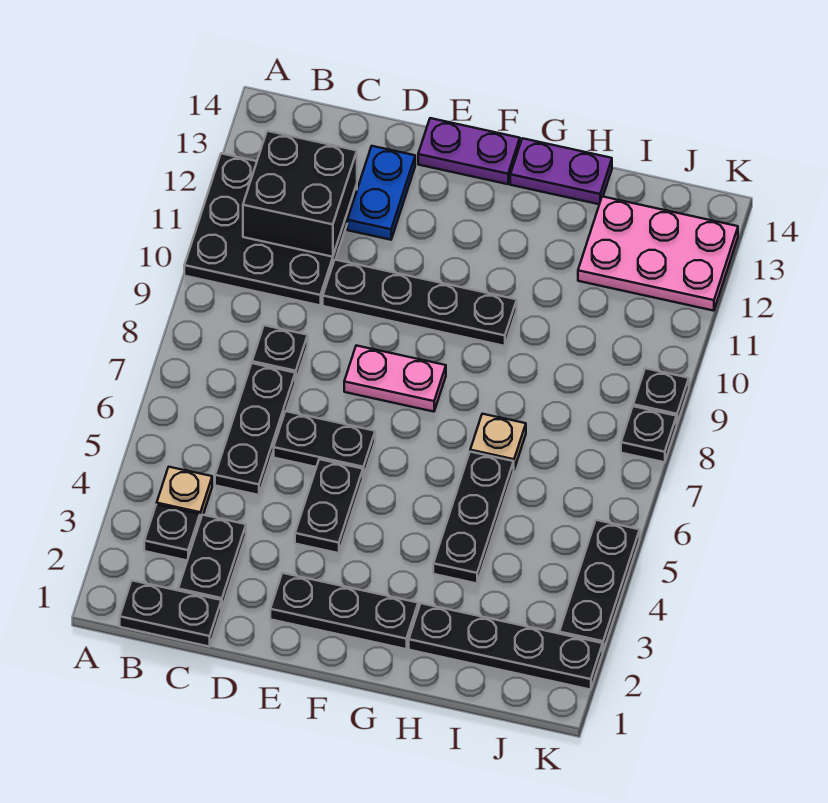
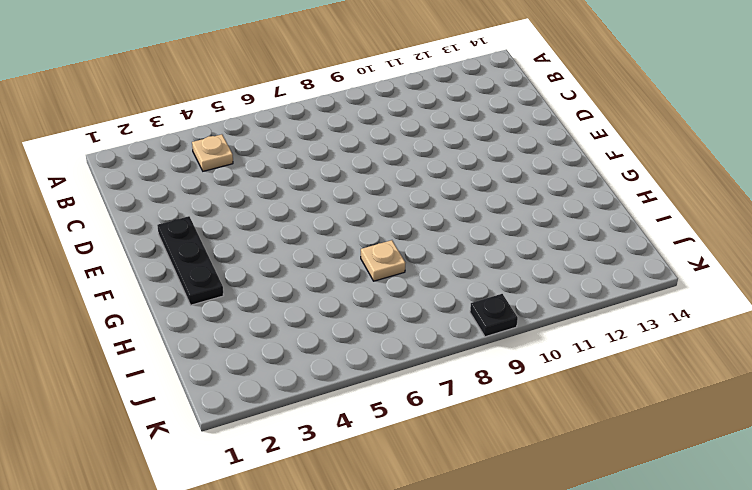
none -> black 3x3 plate [184,153,357,305]
none -> black 1x2 plate [120,581,221,647]
none -> black 1x1 plate [144,505,200,560]

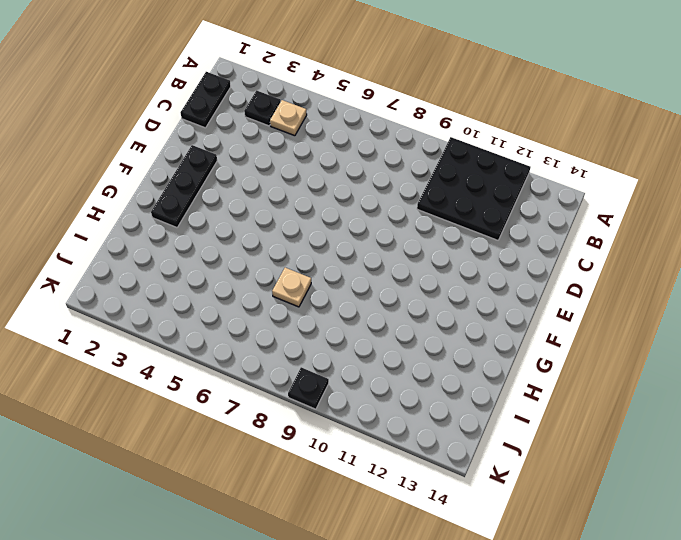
none -> black 1x2 plate [178,515,246,609]
none -> black 1x3 plate [215,363,295,495]
none -> black 1x1 plate [252,325,308,381]

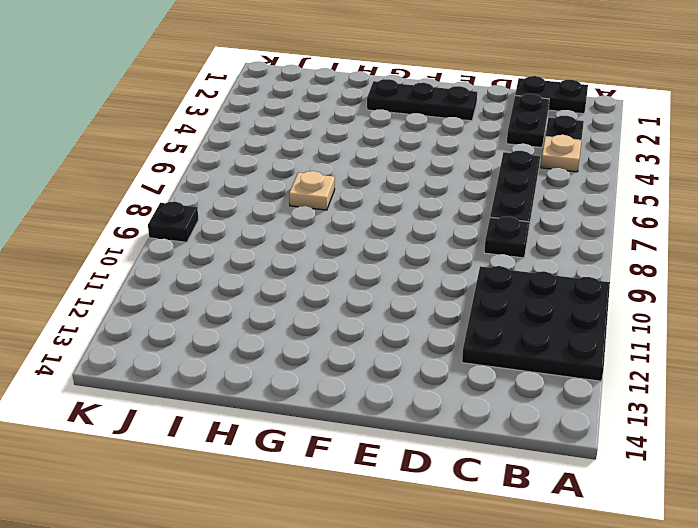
none -> black 1x2 plate [274,411,375,477]
none -> black 1x4 plate [323,260,517,346]
none -> blue 1x2 plate [347,146,415,240]

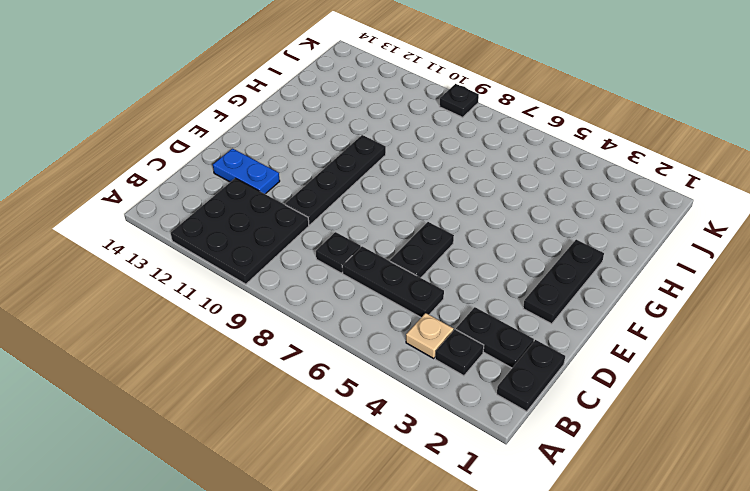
none -> black 1x2 plate [295,459,363,553]
none -> pink 1x2 plate [344,345,446,412]
none -> purple 1x2 plate [418,118,520,184]

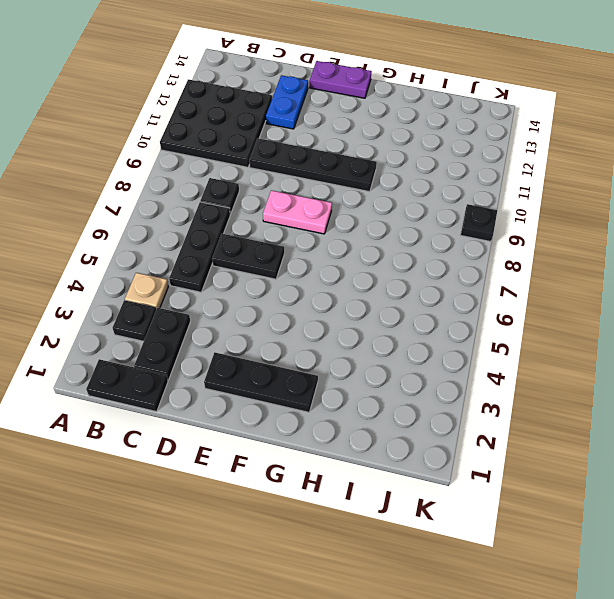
none -> black 1x2 plate [295,459,363,553]
none -> purple 1x2 plate [510,138,612,204]
none -> black 1x4 plate [409,603,603,690]

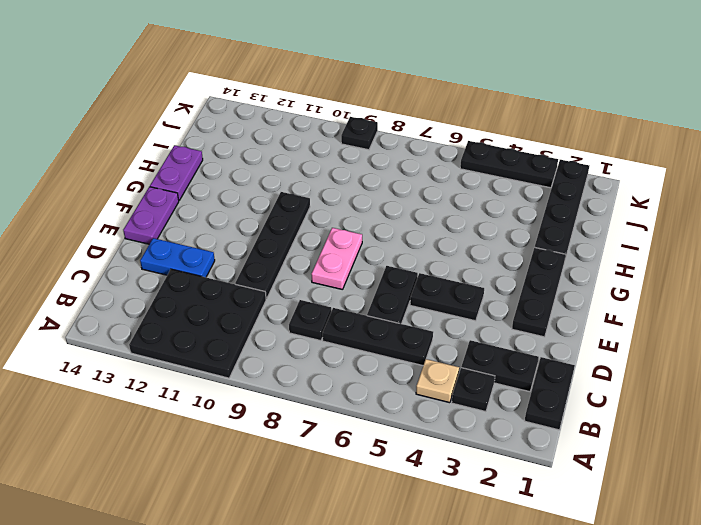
none -> black 1x3 plate [433,452,514,583]
none -> tan 1x1 plate [470,414,526,469]
none -> pink 2x3 plate [578,196,738,311]

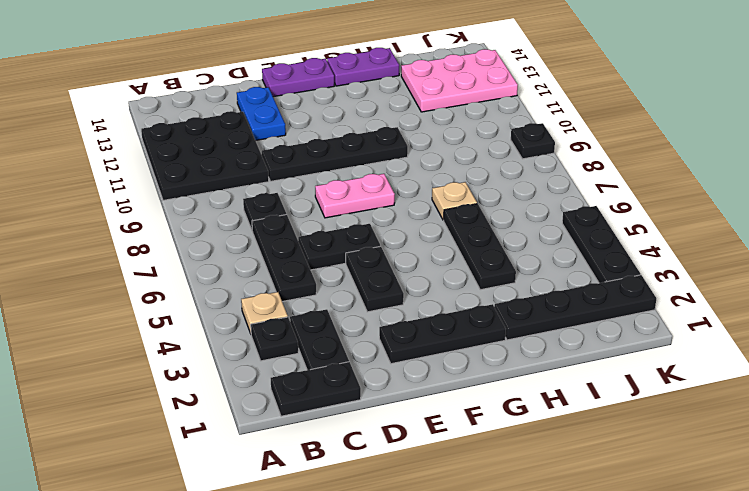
none -> black 1x1 plate [621,406,677,462]
none -> black 2x2 brick [243,131,357,257]

